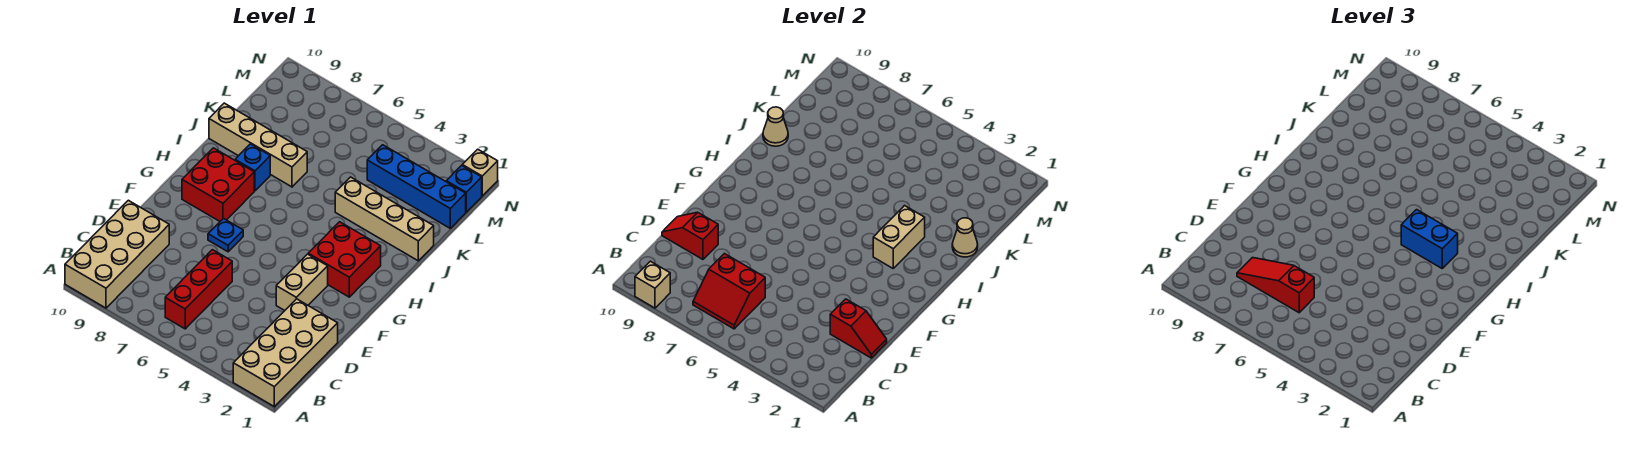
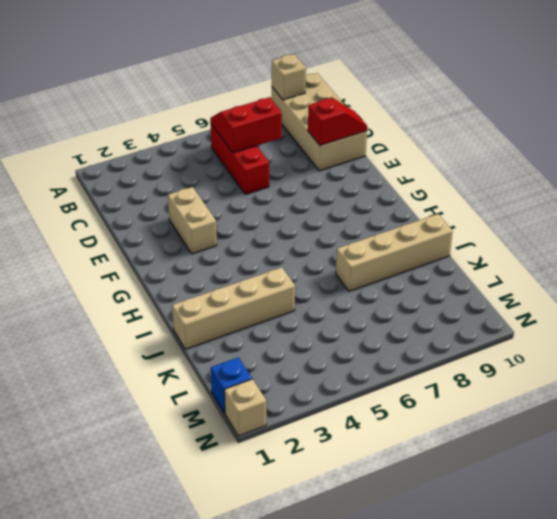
none -> tan 2x4 brick [233,299,338,407]
none -> blue 1x1 plate [208,219,243,252]
none -> red 2x2 brick [308,222,381,297]

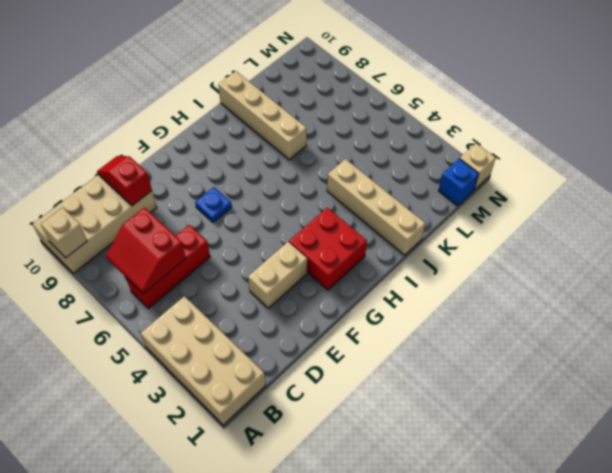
tan 2x4 brick [141,296,266,425] -> tan 2x4 brick turned to [233,299,338,407]
none -> red 2x2 brick [182,148,254,221]
none -> blue 1x1 brick [235,144,270,191]
none -> blue 1x4 brick [367,145,466,228]

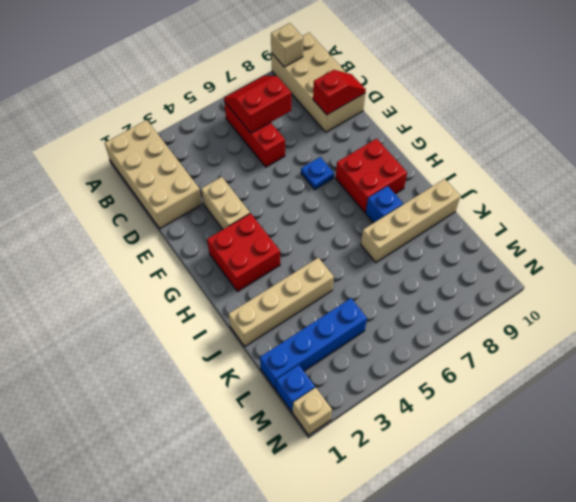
none -> red 1x2 slope [830,299,887,358]
none -> tan 1x2 brick [873,206,925,268]
none -> tan 1x1 cone [952,218,978,257]

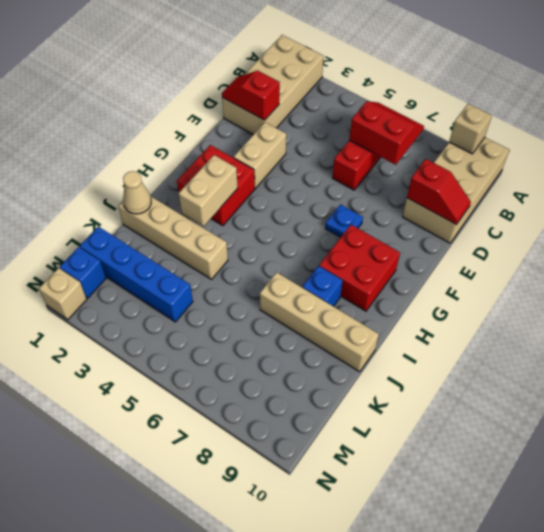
none -> tan 1x1 cone [763,107,788,146]
none -> red 1x3 slope [1237,258,1314,313]
none -> blue 1x2 brick [1401,210,1458,268]

